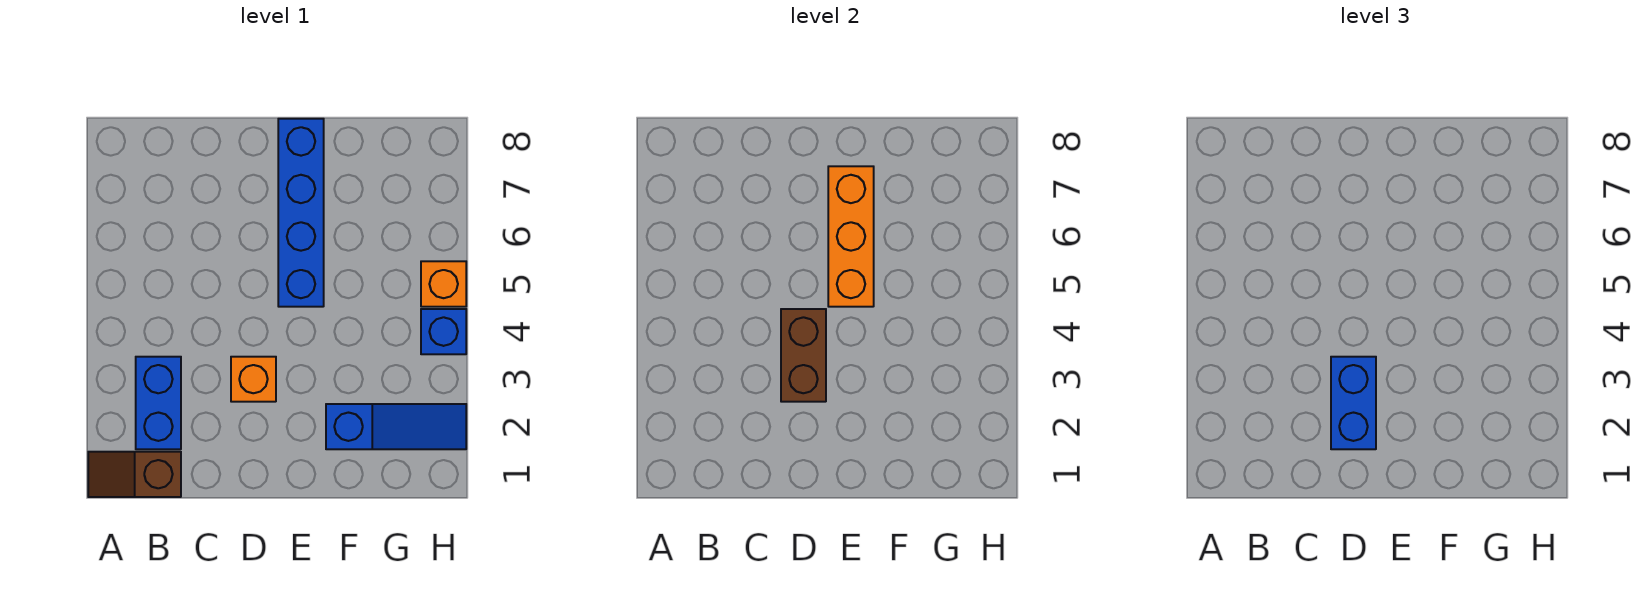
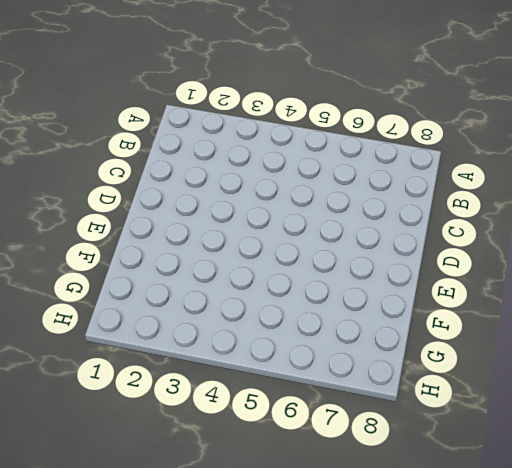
none -> brown 1x2 slope [88,452,181,497]
none -> blue 1x2 brick [136,357,181,449]

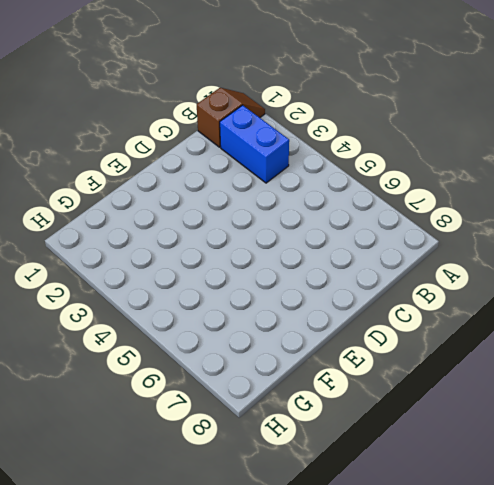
none -> orange 1x1 brick [231,357,276,402]
none -> blue 1x4 brick [278,119,324,307]

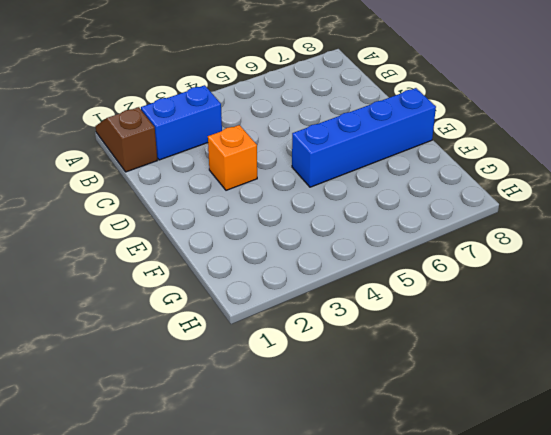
none -> blue 1x3 slope [326,404,466,449]
none -> blue 1x1 brick [421,309,466,354]

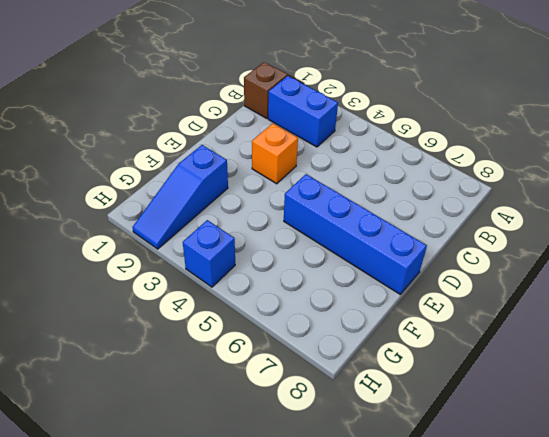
none -> orange 1x1 brick [421,261,466,307]
none -> brown 1x2 brick [781,309,826,402]

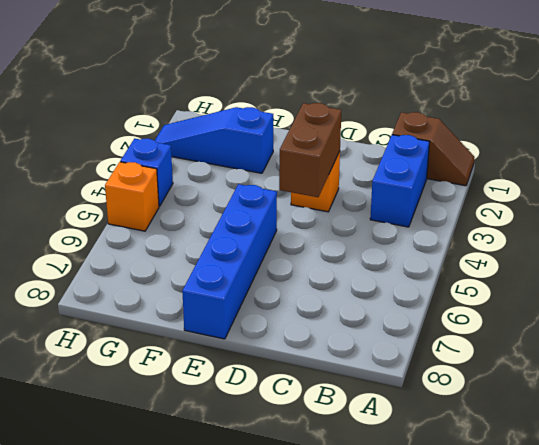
none -> orange 1x3 brick [828,166,874,307]
none -> blue 1x2 brick [1331,357,1376,449]

